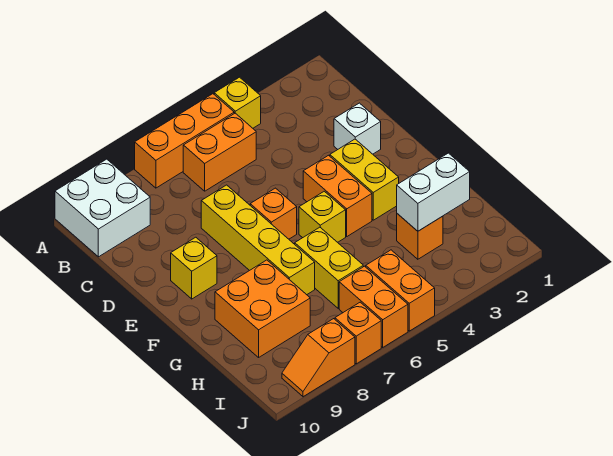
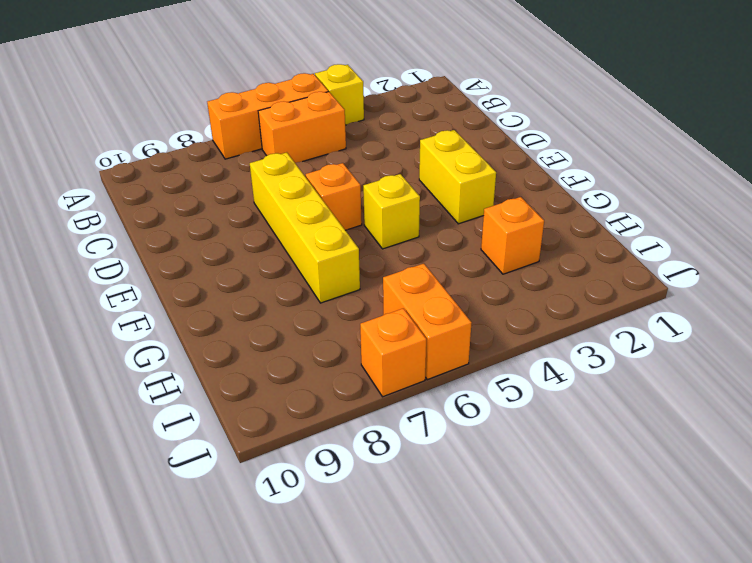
none -> white 2x2 brick [55,159,150,257]
none -> white 1x1 brick [334,103,381,154]
none -> orange 1x2 brick [303,155,372,236]

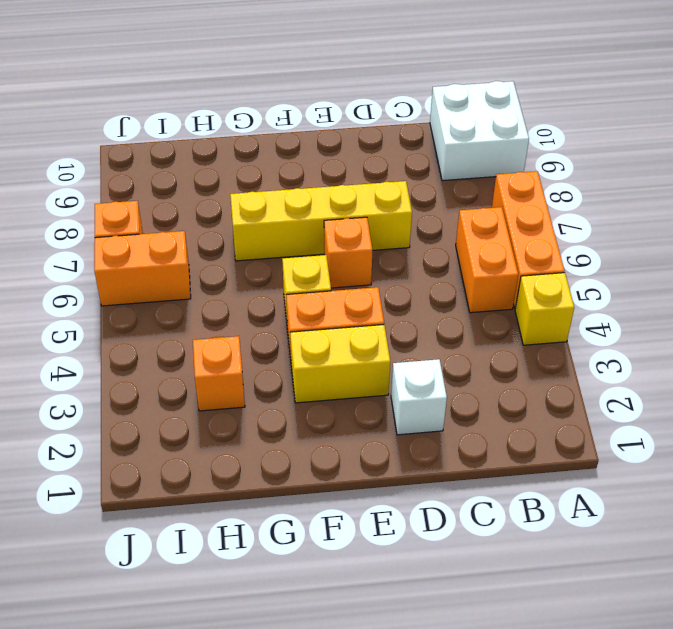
none -> yellow 1x1 brick [171,237,217,299]
none -> yellow 1x2 brick [295,227,363,308]
none -> orange 2x2 brick [215,260,310,357]

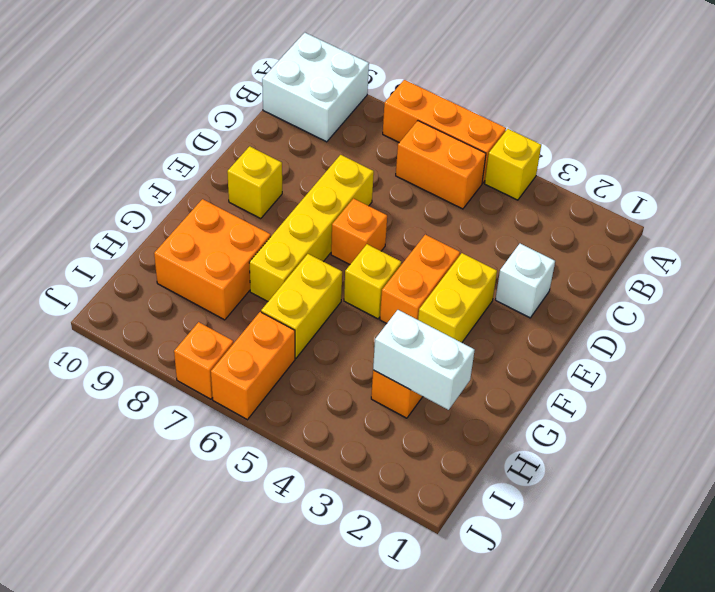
none -> orange 1x2 brick [366,250,435,331]
none -> orange 1x2 slope [282,319,355,397]

